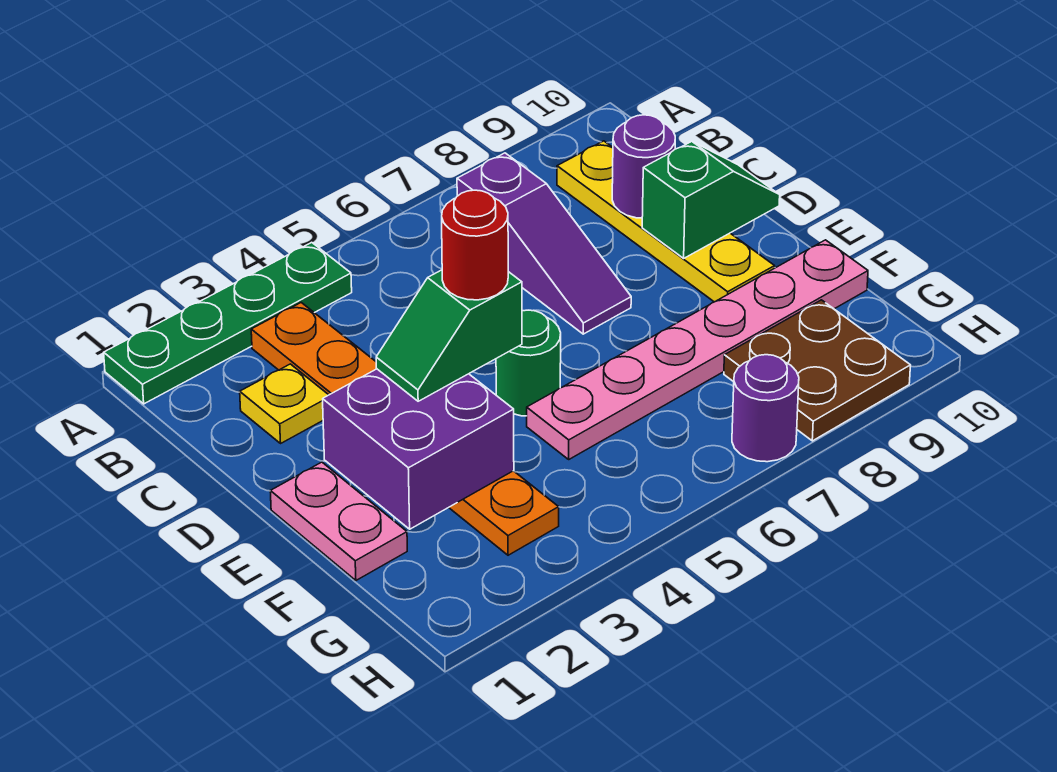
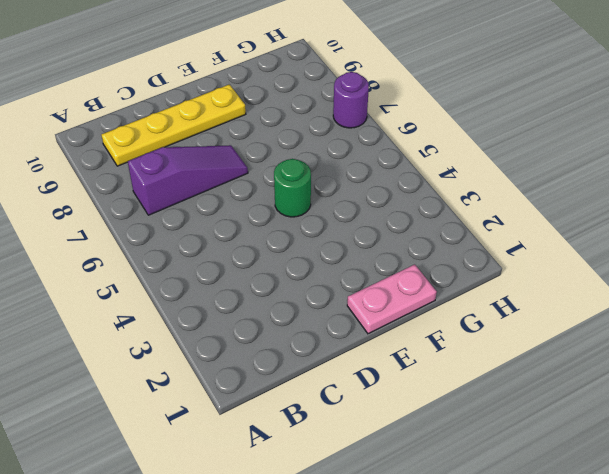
none -> green 1x4 plate [104,242,352,404]
none -> orange 1x6 plate [251,303,559,555]
none -> yellow 1x1 plate [240,364,328,443]

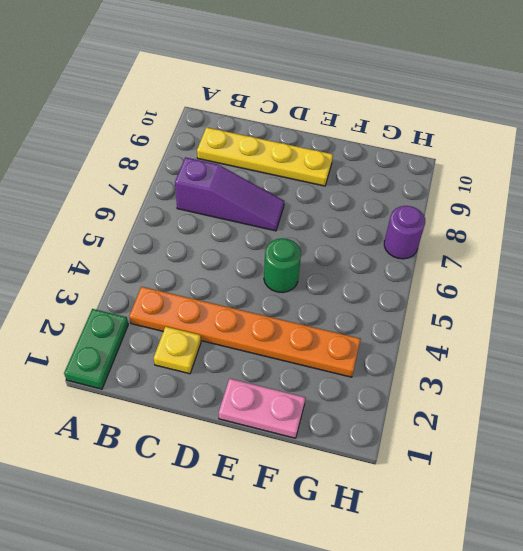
green 1x2 plate [64,309,128,389] -> green 1x4 plate [104,242,352,404]
none -> pink 1x6 plate [527,240,868,459]
none -> brown 2x2 plate [724,300,911,441]
none -> purple 1x1 round brick [612,115,675,218]

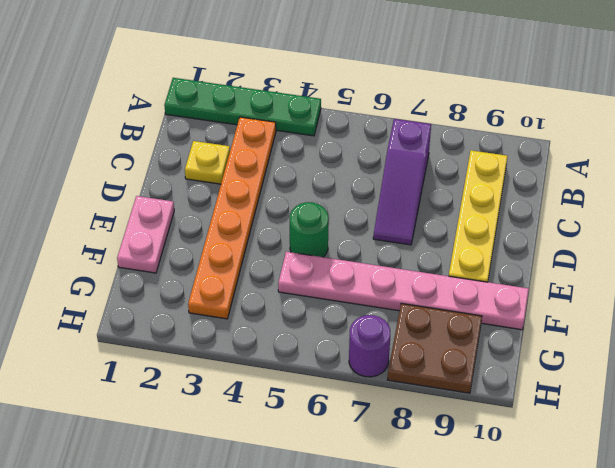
none -> purple 1x1 round brick [612,115,675,218]
none -> green 1x2 slope [642,141,780,258]
none -> purple 2x2 brick [323,369,514,529]

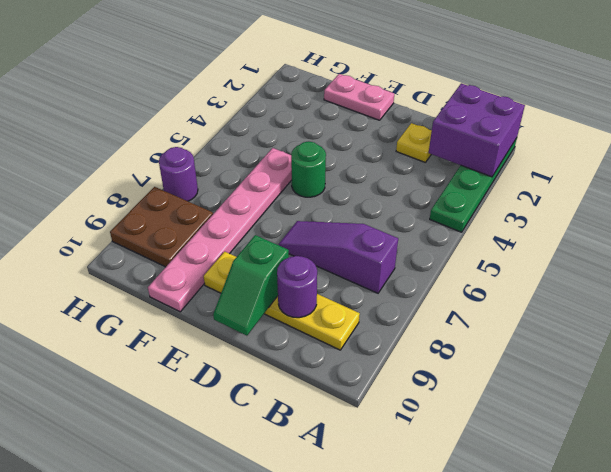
purple 2x2 brick [429,83,525,177] -> purple 2x2 brick moved to [323,369,514,529]
none -> orange 1x6 plate [251,303,559,555]
none -> green 1x2 slope [376,270,522,401]
none -> red 1x1 round brick [442,190,508,300]

